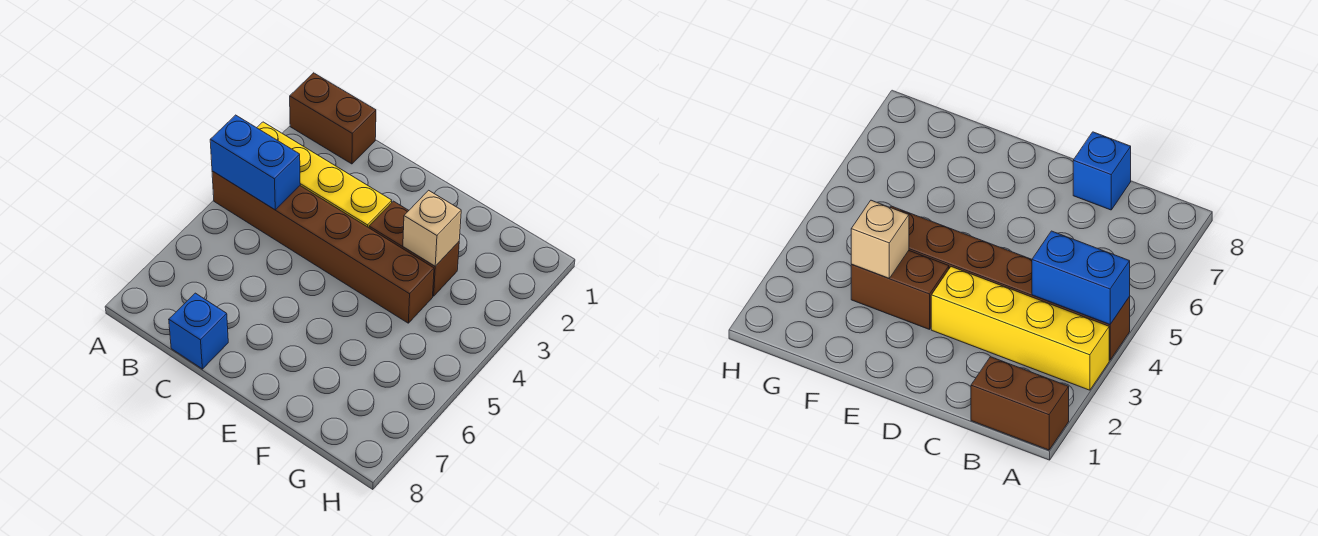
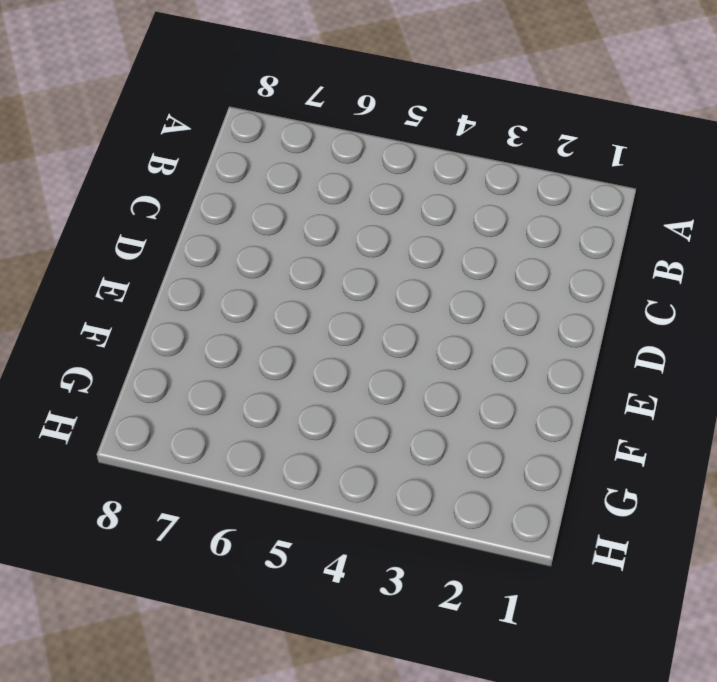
none -> brown 1x2 brick [290,73,376,164]
none -> yellow 1x4 brick [257,122,392,228]

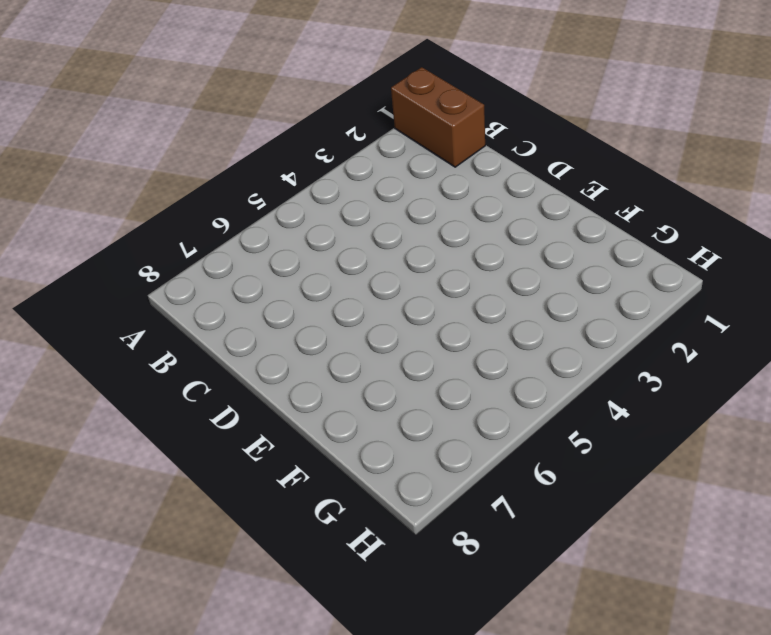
none -> yellow 1x4 brick [257,122,392,228]
none -> brown 1x6 brick [212,171,434,323]

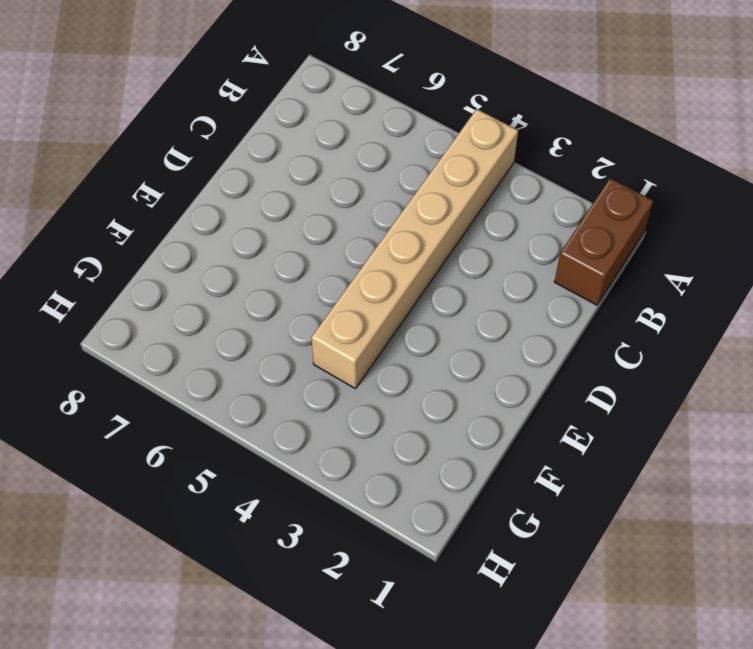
tan 1x6 brick [311,109,518,389] -> brown 1x6 brick [212,171,434,323]
none -> yellow 1x4 brick [257,122,392,228]
none -> blue 1x1 brick [169,293,228,369]

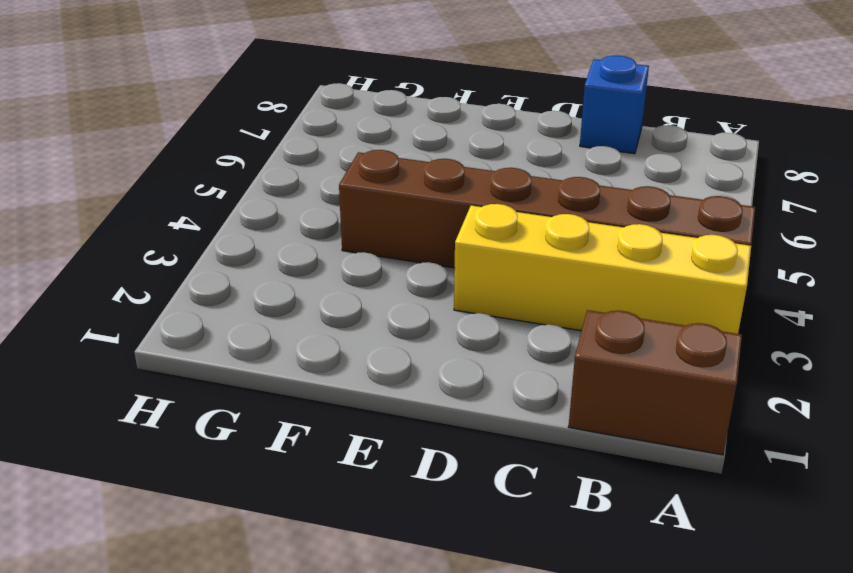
none -> brown 1x2 brick [369,201,459,296]
none -> blue 1x2 brick [210,115,300,210]

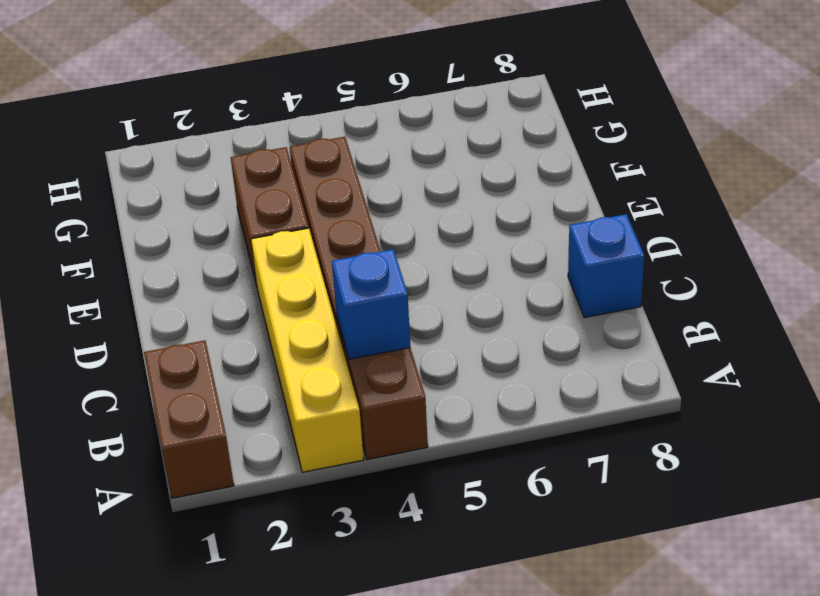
blue 1x1 brick [332,249,410,359] -> blue 1x2 brick [210,115,300,210]
none -> tan 1x1 brick [403,190,461,266]

